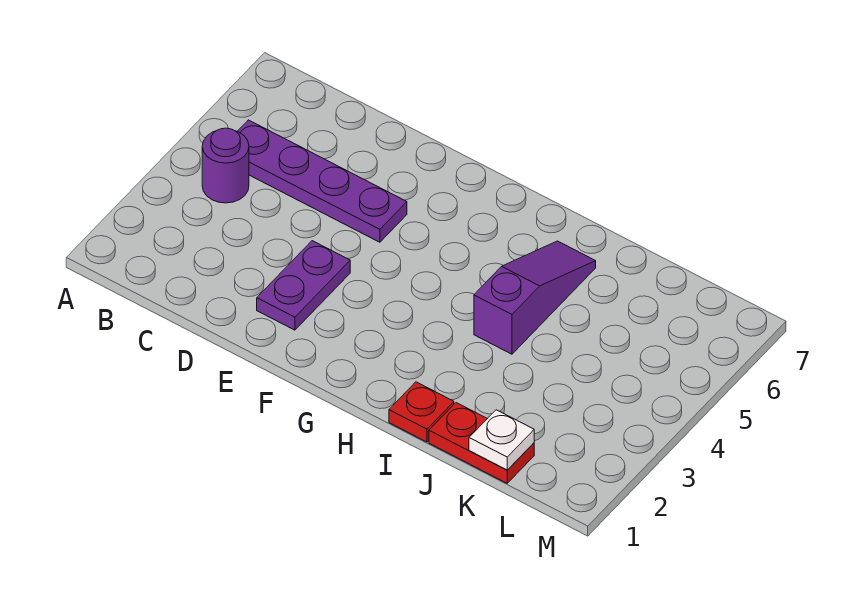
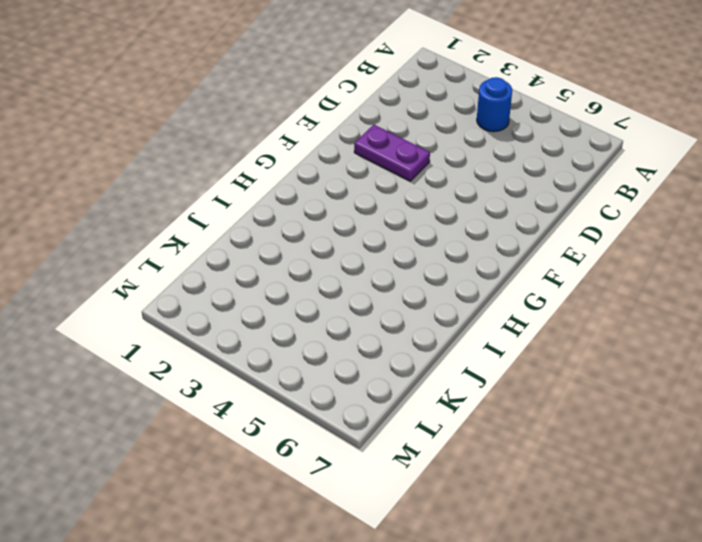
blue 1x1 round brick [477,77,512,132] -> purple 1x1 round brick [202,128,249,203]
none -> purple 1x4 plate [238,120,407,242]
none -> red 1x1 plate [389,382,454,442]

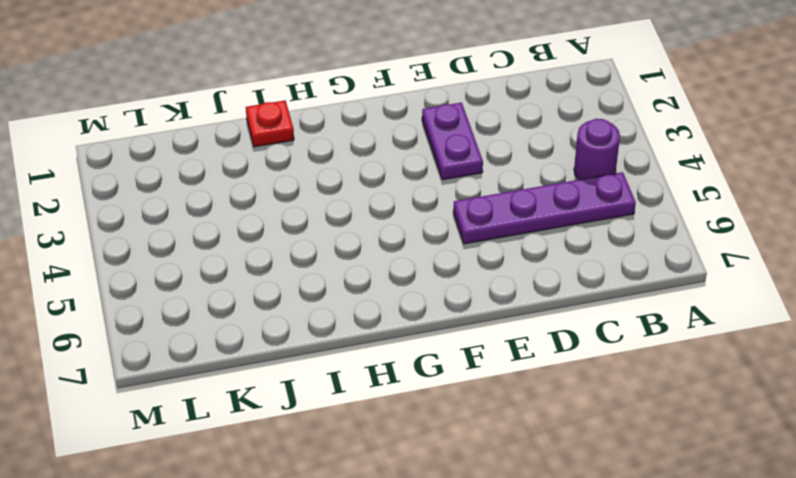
none -> purple 1x3 slope [474,241,596,354]
none -> red 1x2 plate [429,403,534,483]

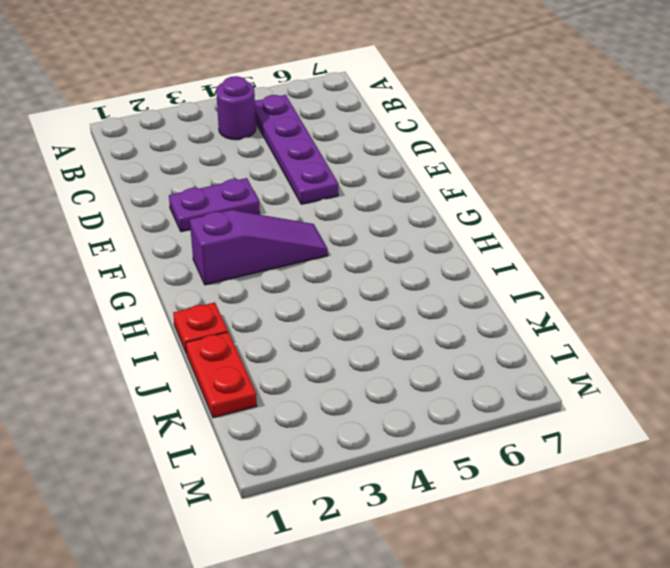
purple 1x3 slope [190,210,328,285] -> purple 1x3 slope moved to [474,241,596,354]
none -> white 1x1 plate [469,410,534,470]

